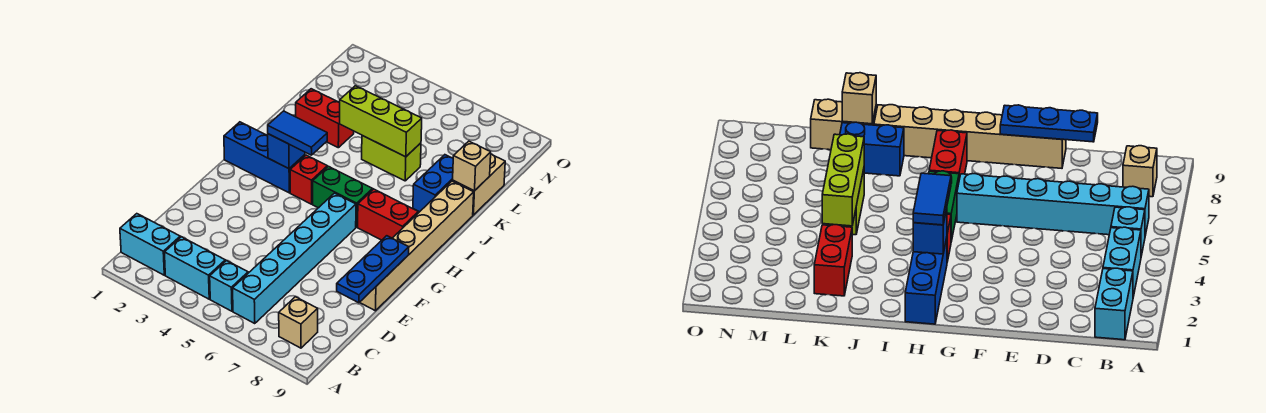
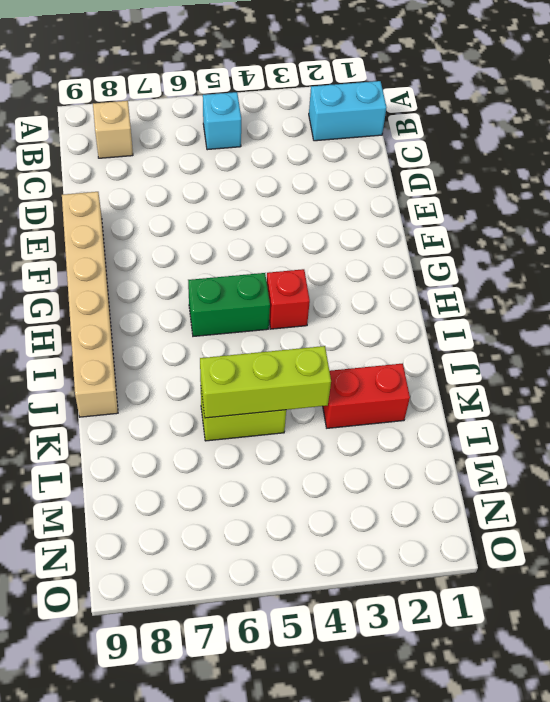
none -> cyan 1x2 brick [164,237,225,299]
none -> cyan 1x6 brick [233,193,356,324]
none -> blue 1x3 brick [224,122,305,193]

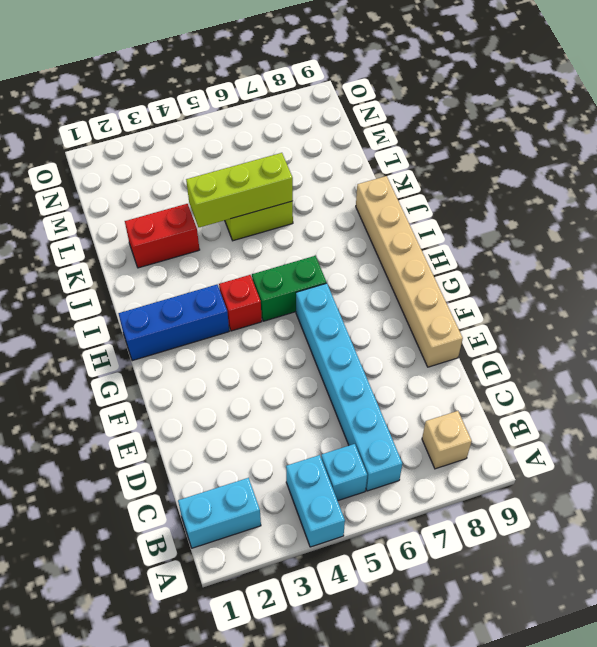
cyan 1x2 brick [286,455,345,547] -> cyan 1x2 brick turned to [164,237,225,299]
none -> red 1x2 brick [358,189,418,240]
none -> blue 1x2 brick [413,155,453,212]
none -> tan 1x2 brick [453,154,505,215]

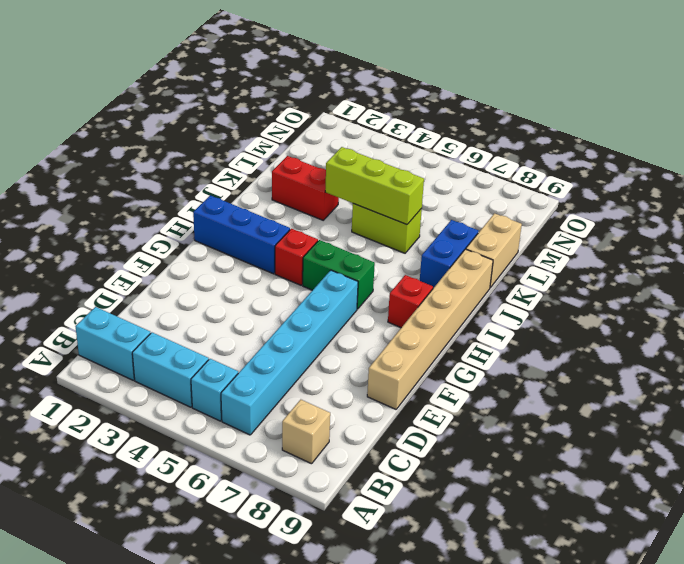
red 1x1 brick [388,275,433,328] -> red 1x2 brick [358,189,418,240]
none -> blue 1x3 plate [337,236,409,303]
none -> blue 1x1 brick [268,134,305,169]
none -> tan 1x1 brick [453,141,491,191]

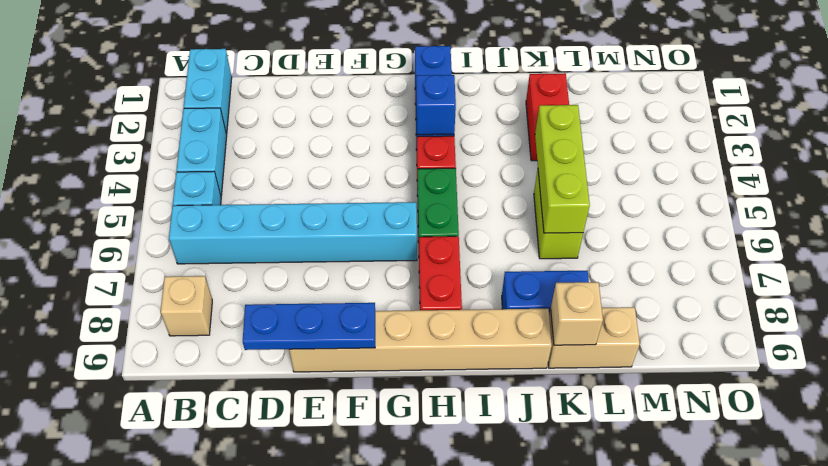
none -> blue 1x2 tile [268,111,327,155]

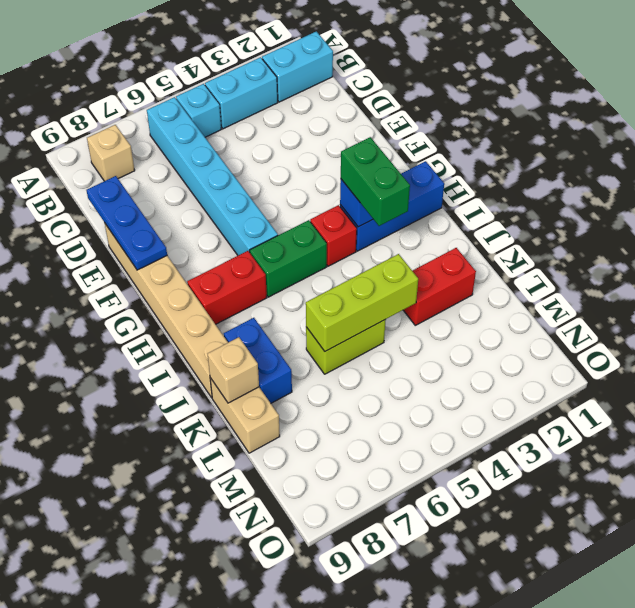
green 1x2 brick [341,137,410,226] -> blue 1x2 tile [268,111,327,155]

